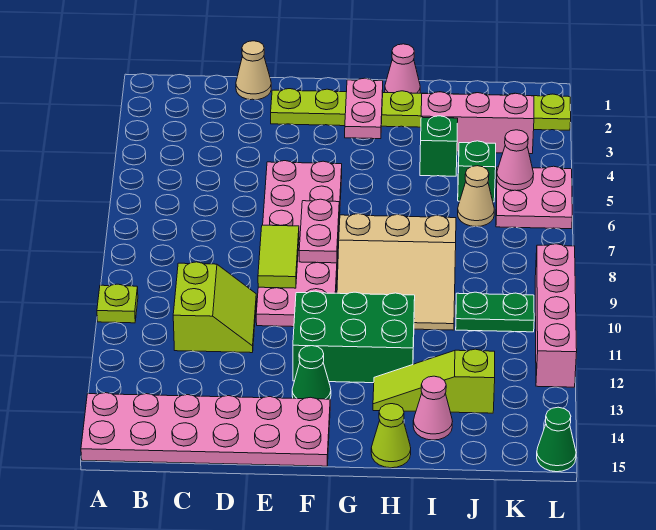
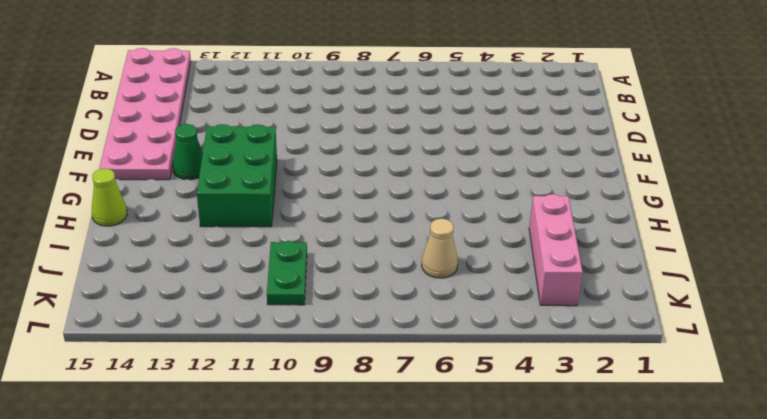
none -> lime 1x1 plate [97,284,138,323]
none -> lime 2x2 slope [173,262,256,353]
none -> tan 1x1 cone [236,41,271,100]

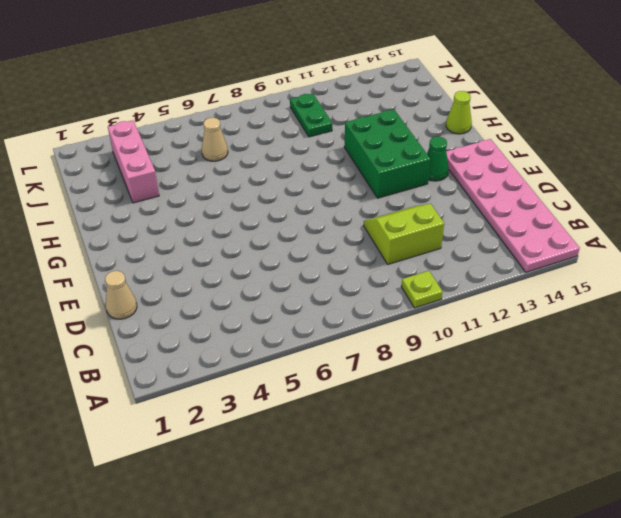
none -> lime 1x8 plate [271,89,571,130]
none -> pink 2x6 plate [256,161,342,327]
none -> tan 3x3 slope [337,214,456,330]

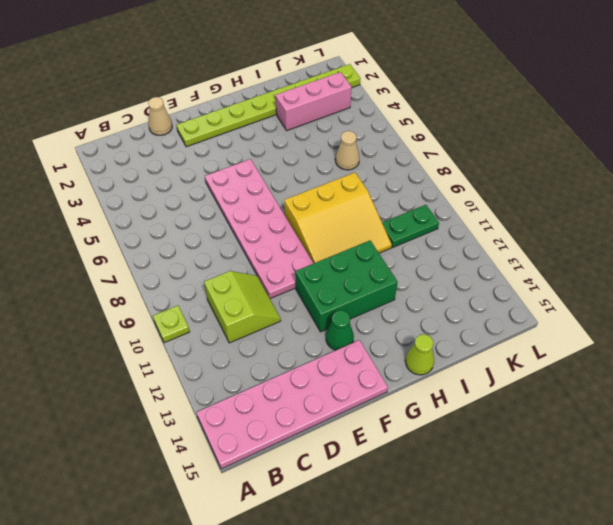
yellow 3x3 slope [284,173,392,263] -> tan 3x3 slope [337,214,456,330]
none -> pink 1x1 cone [385,44,420,93]
none -> lime 1x3 slope [373,349,495,413]
none -> green 1x1 brick [420,116,458,176]

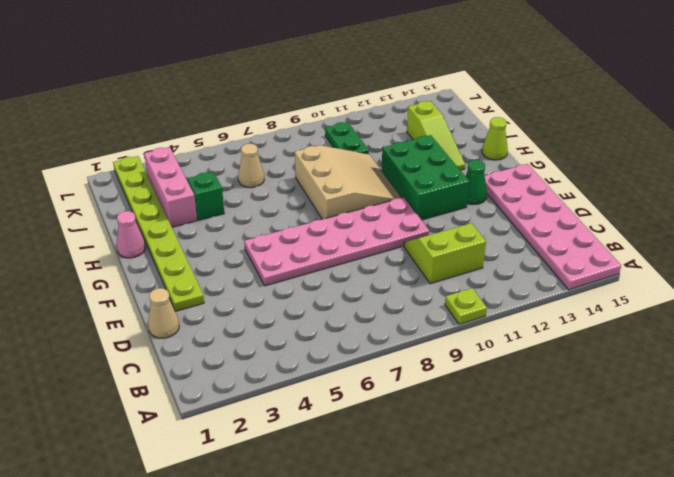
none -> pink 1x1 cone [413,376,453,440]
none -> green 1x1 brick [458,141,496,202]
none -> pink 2x2 plate [496,166,572,229]

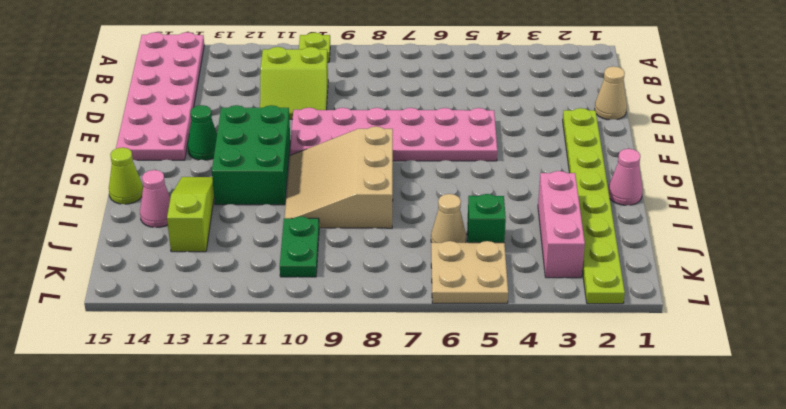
tan 2x2 plate [431,241,508,303] -> pink 2x2 plate [496,166,572,229]
none -> green 1x1 brick [420,116,458,176]
none -> pink 1x4 brick [535,244,577,387]
none -> green 1x1 cone [537,407,576,472]

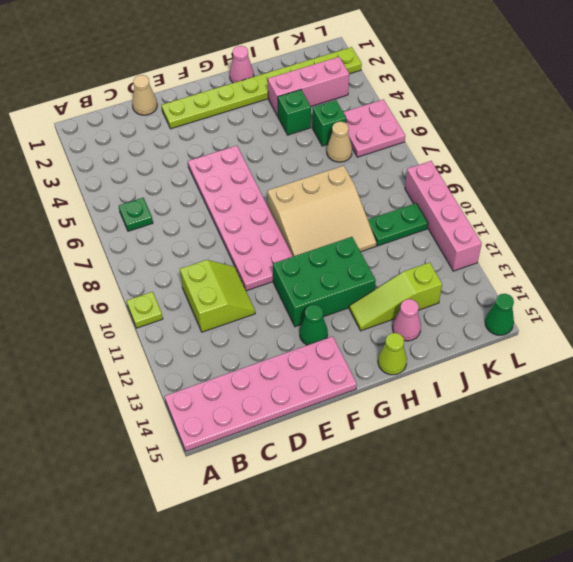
green 1x1 plate [119,198,153,231] -> none
none -> lime 1x2 tile [258,225,299,288]
none -> pink 1x2 plate [299,199,339,263]
none -> pink 1x2 plate [345,78,383,139]

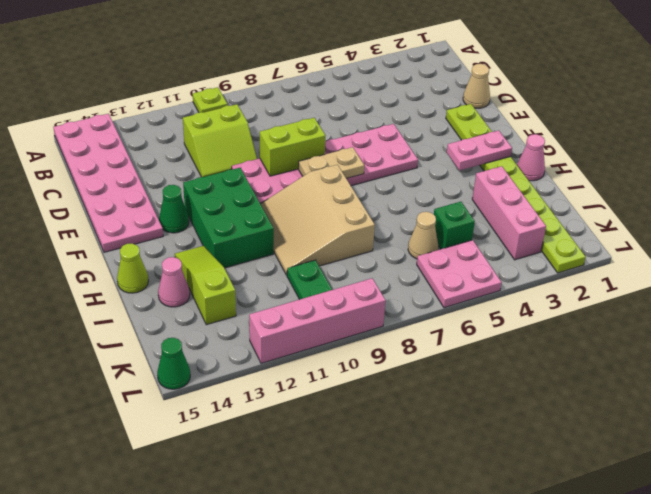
lime 1x2 brick [260,118,325,176] -> lime 1x2 tile [258,225,299,288]
tan 1x2 plate [299,147,364,179] -> pink 1x2 plate [299,199,339,263]
none -> green 1x1 brick [420,116,458,176]
none -> pink 1x1 cone [497,130,534,191]

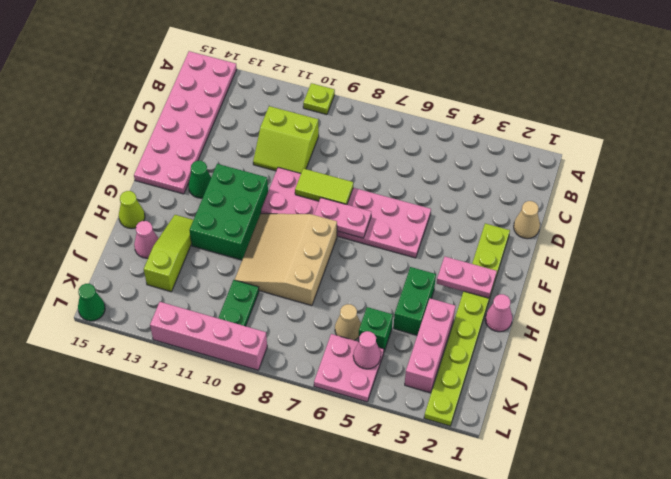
green 1x2 brick [394,267,436,335] -> green 1x1 brick [420,116,458,176]

